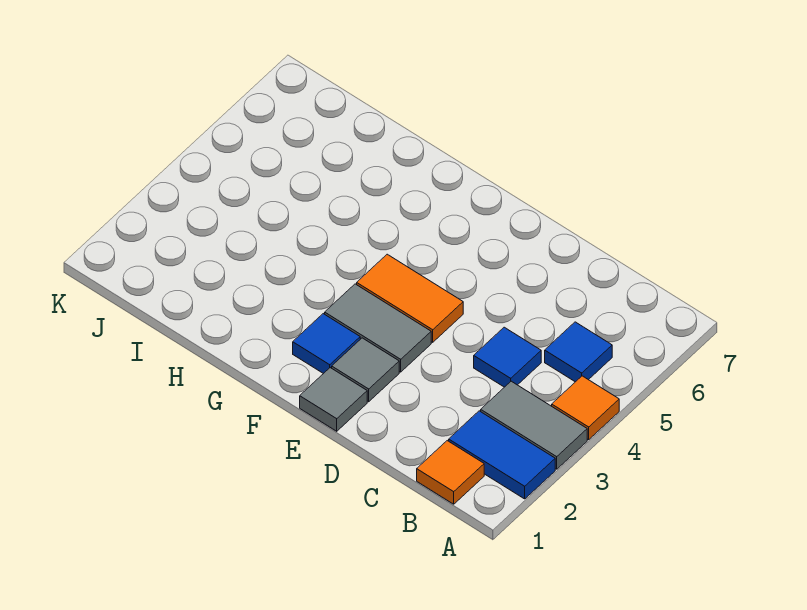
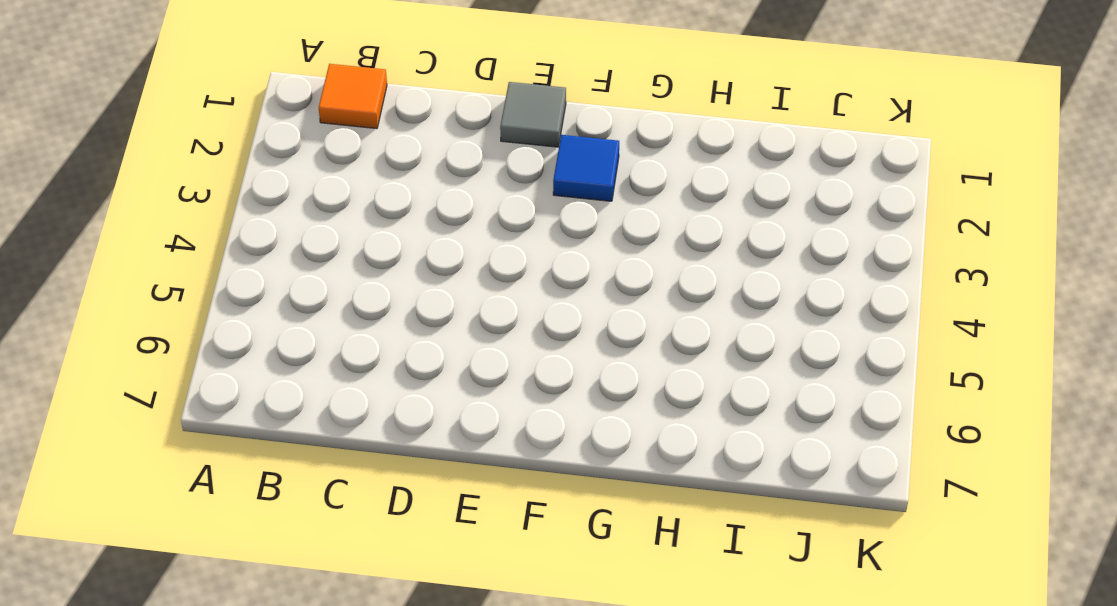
none -> blue 1x2 tile [449,411,555,499]
none -> grey 1x2 tile [481,381,587,469]

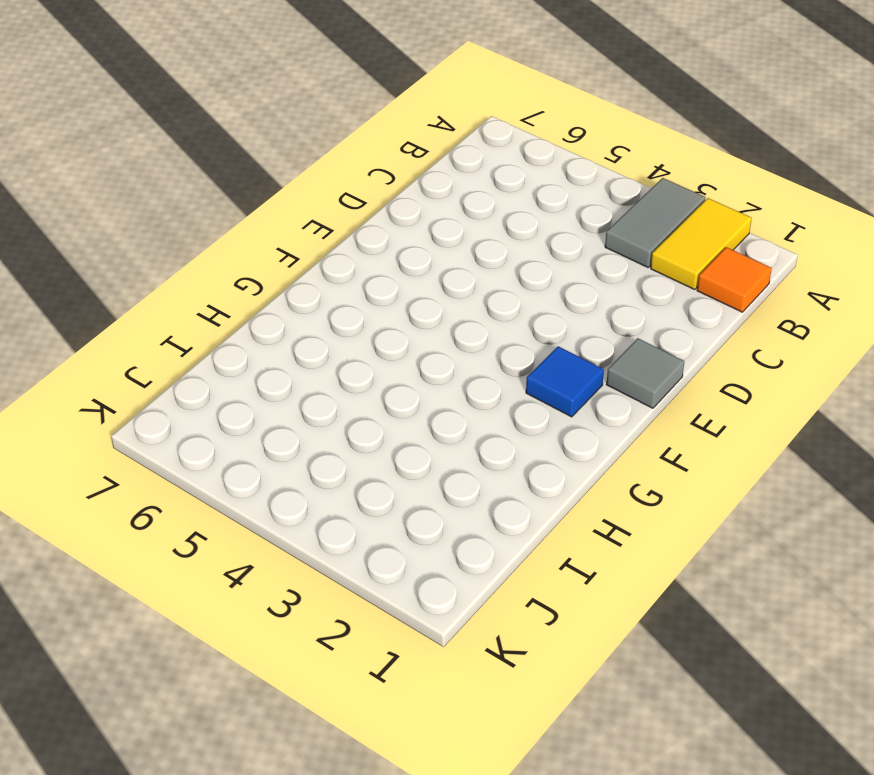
yellow 1x2 tile [651,198,752,290] -> blue 1x2 tile [449,411,555,499]
none -> orange 1x1 tile [552,376,619,440]
none -> blue 1x1 tile [545,322,612,382]

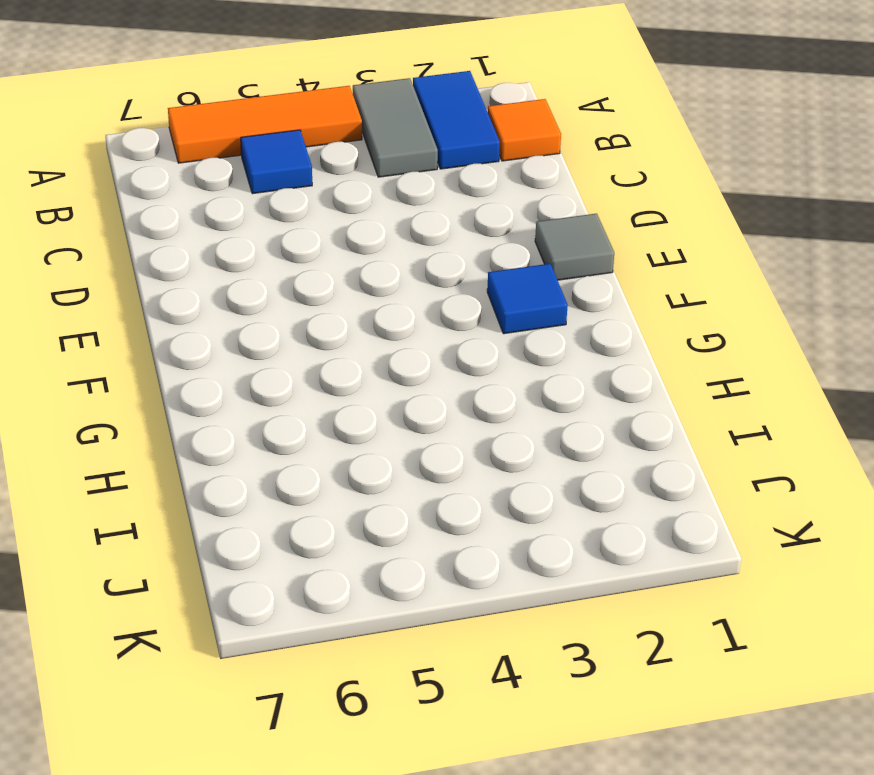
orange 1x3 tile [168,86,362,163] -> orange 1x1 tile [552,376,619,440]
none -> blue 1x1 tile [474,327,541,387]
none -> grey 1x1 tile [332,338,399,402]

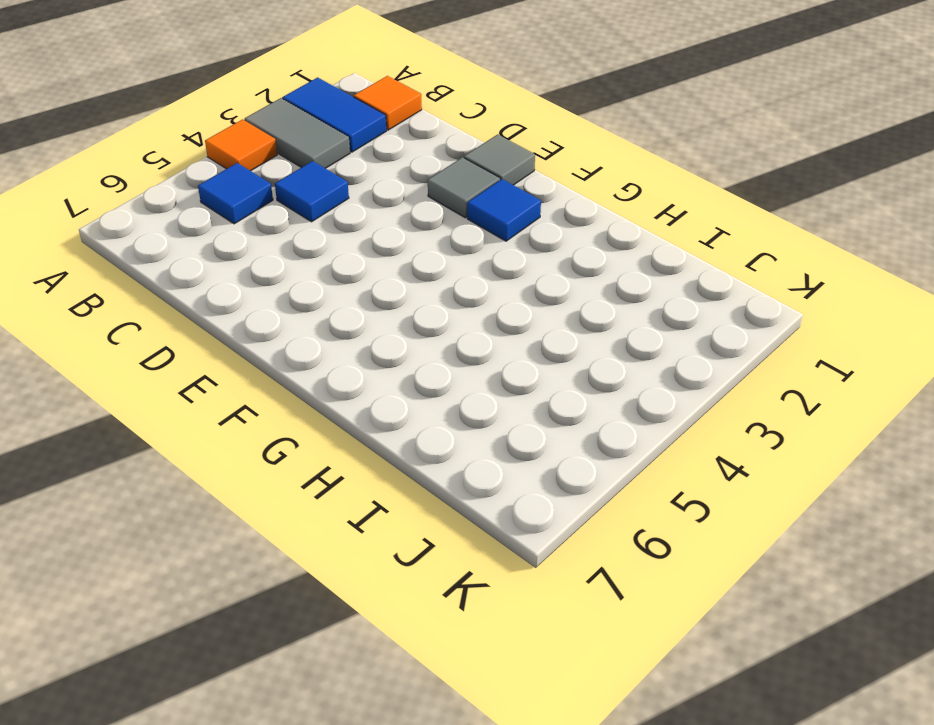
none -> grey 1x2 tile [325,284,431,372]
none -> orange 1x2 tile [357,254,463,342]

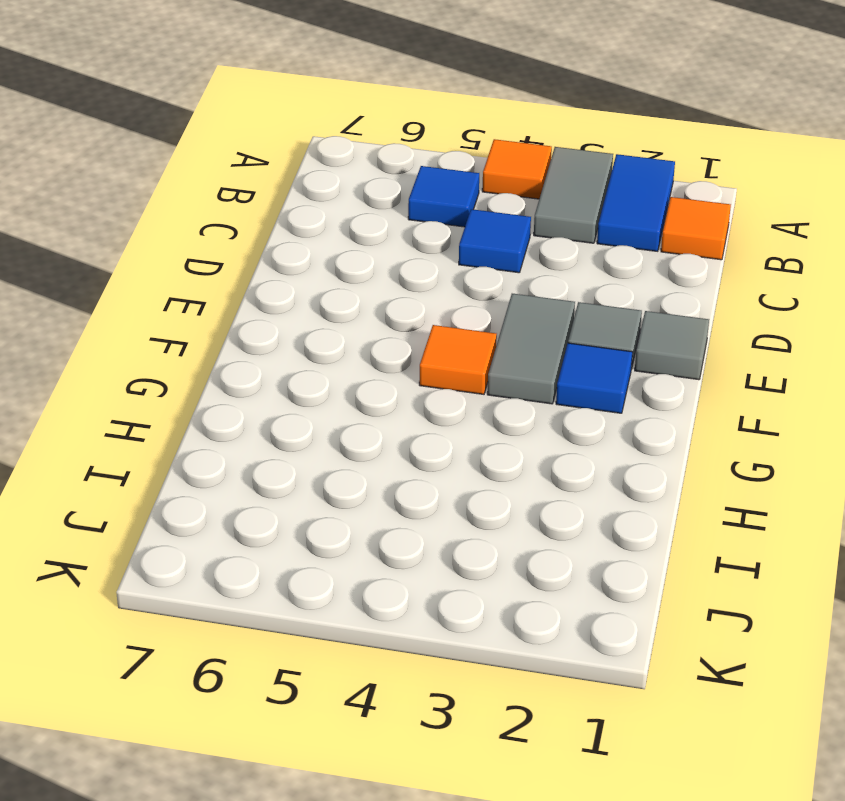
orange 1x1 tile [419,325,497,394] -> orange 1x2 tile [357,254,463,342]

